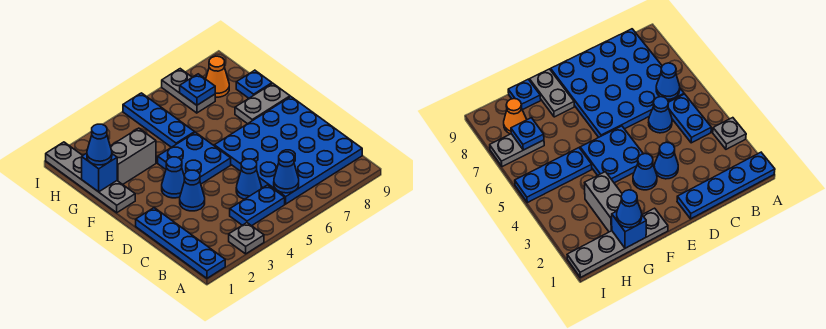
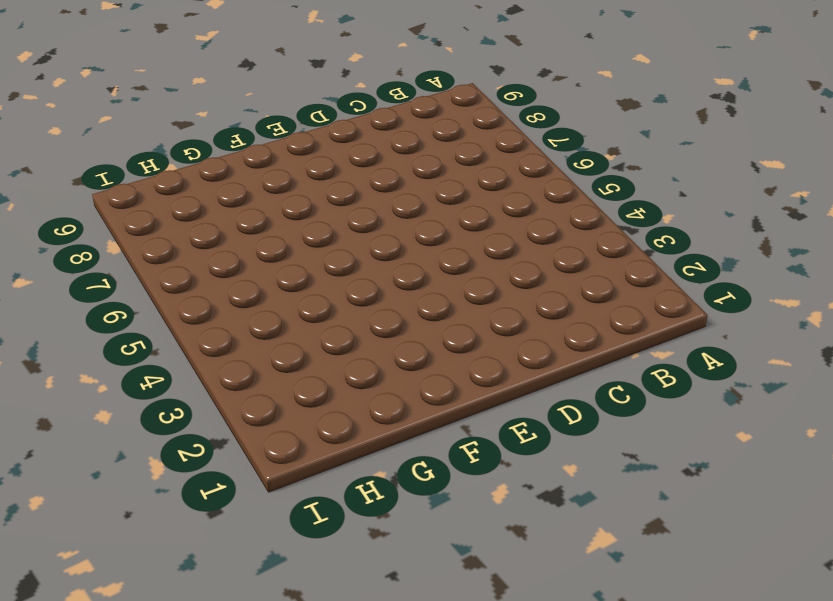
none -> blue 1x4 plate [136,208,225,278]
none -> grey 1x1 plate [229,223,264,254]
none -> blue 1x2 plate [230,185,285,226]

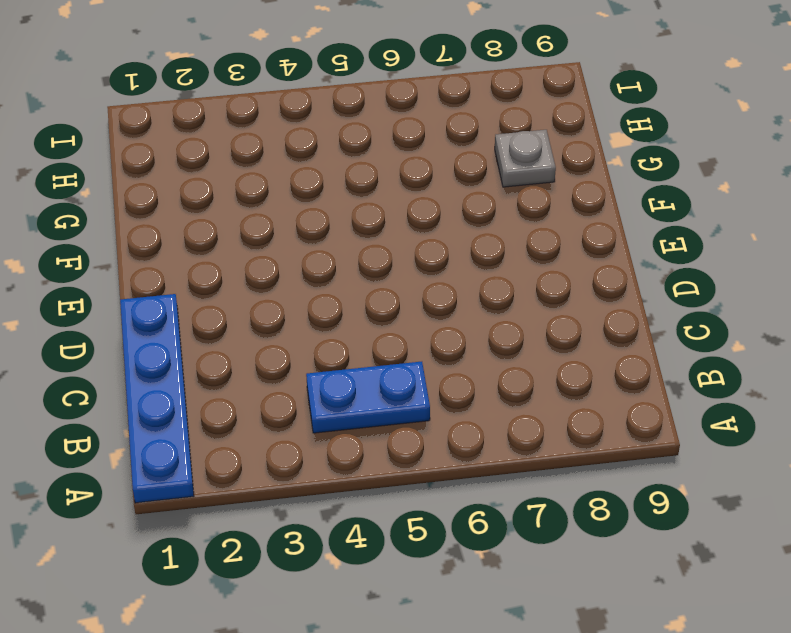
grey 1x1 plate [495,130,556,187] -> grey 1x1 plate moved to [229,223,264,254]
none -> blue 4x4 plate [214,97,362,204]
none -> blue 1x1 cone [236,159,261,199]
none -> blue 1x1 cone [180,170,205,211]

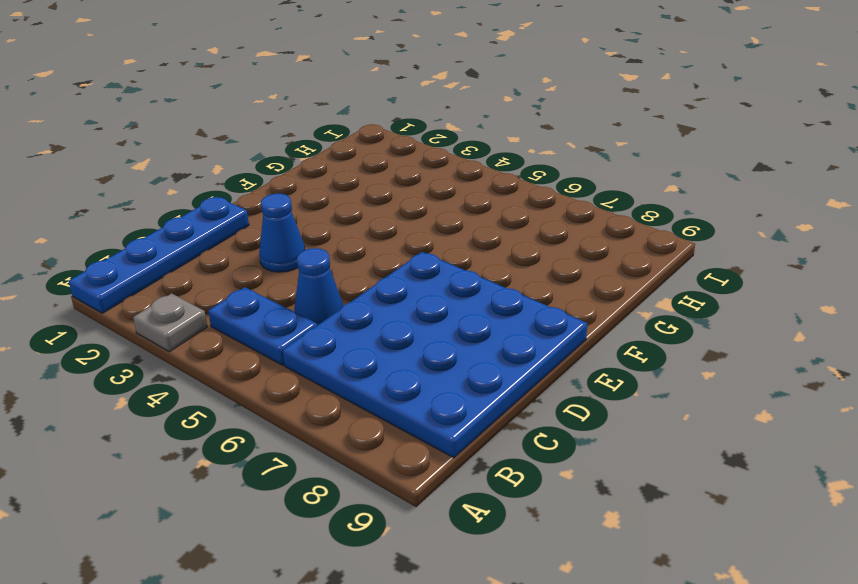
none -> blue 1x1 cone [162,157,184,198]
none -> blue 2x2 plate [158,132,231,184]
none -> grey 1x4 plate [46,142,135,213]

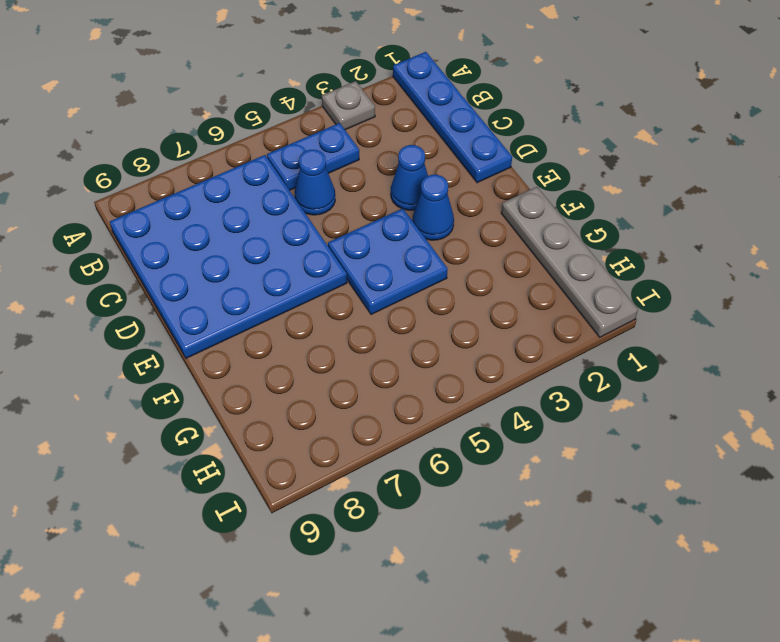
none -> grey 1x2 plate [235,84,290,124]
none -> grey 1x2 brick [110,128,156,184]
none -> blue 1x3 plate [123,93,195,147]

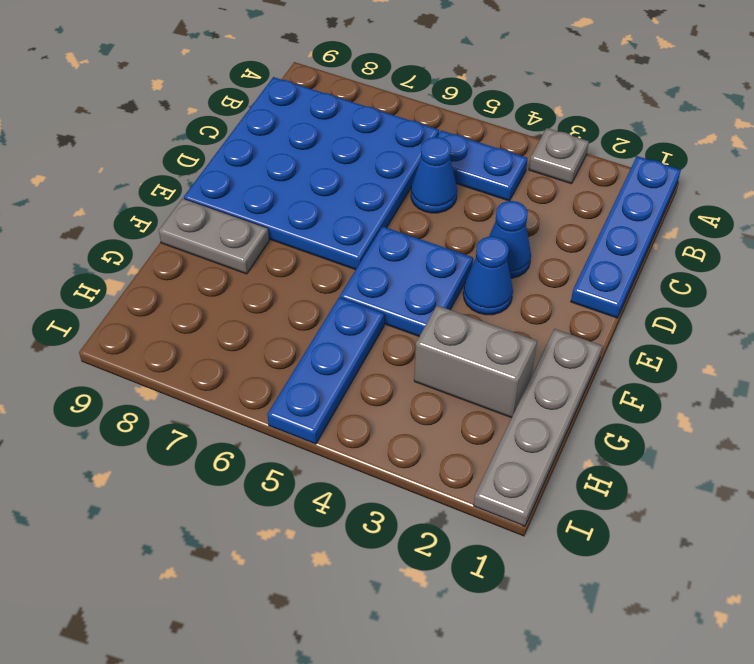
none -> blue 1x1 plate [236,70,272,98]
none -> grey 1x2 plate [162,69,215,113]
none -> orange 1x1 cone [206,56,229,97]

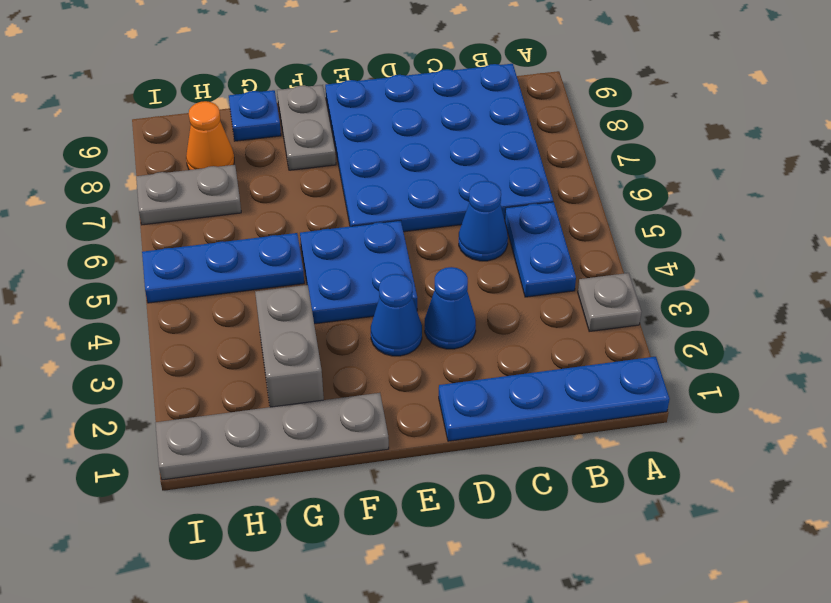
none -> blue 1x1 cone [274,152,299,193]
none -> blue 1x1 brick [82,153,117,192]
none -> blue 1x1 plate [180,74,215,105]

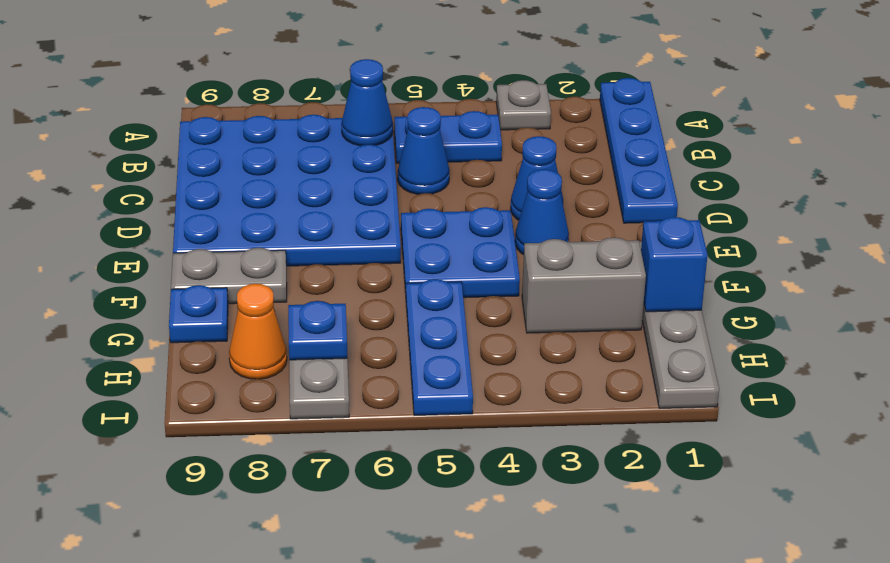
none -> blue 1x1 cone [87,124,112,165]

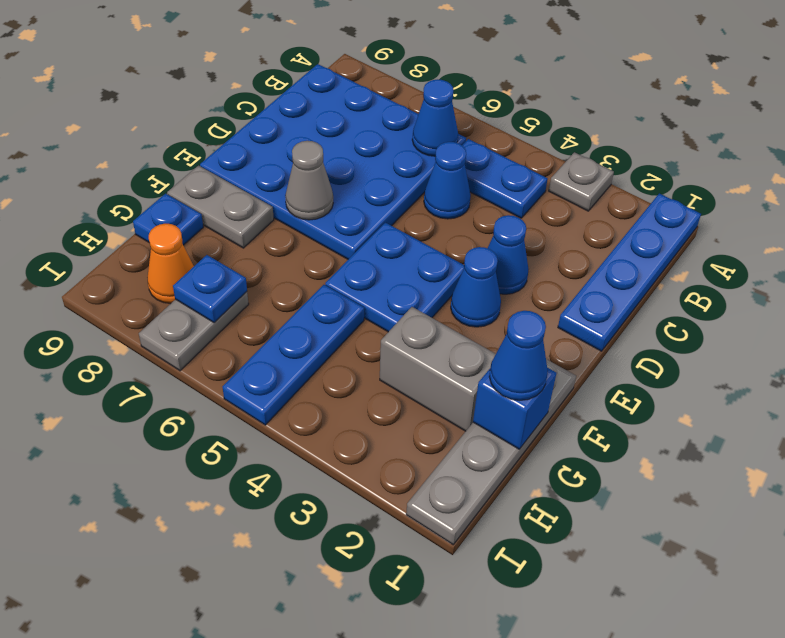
grey 1x1 cone [285,141,333,220] -> none

